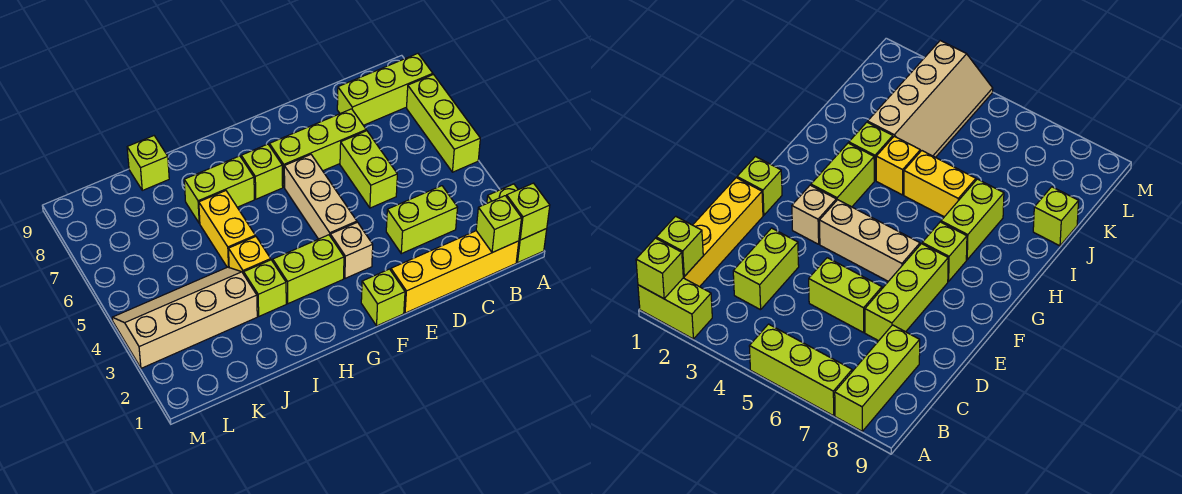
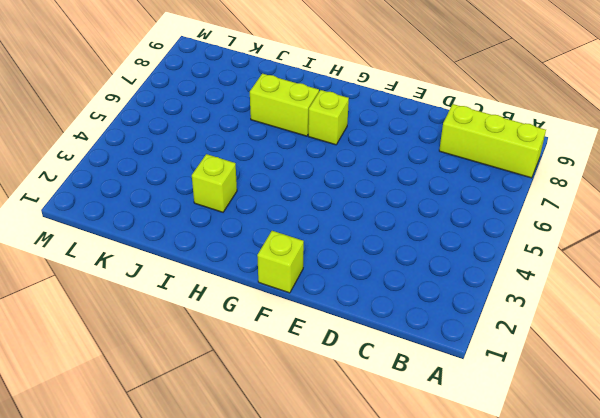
none -> lime 1x2 brick [487,184,547,263]
none -> lime 1x3 brick [407,75,480,172]
none -> yellow 1x4 brick [391,231,519,313]

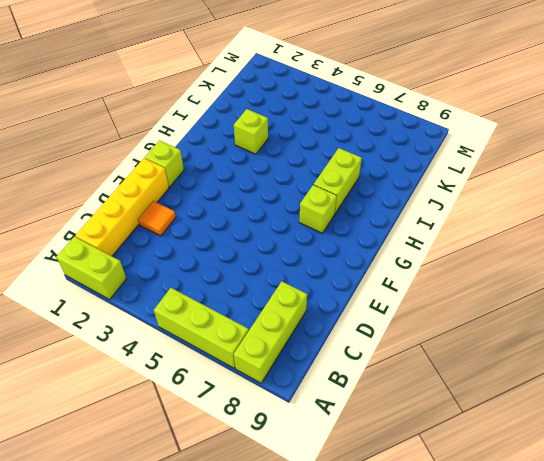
orange 1x1 tile [138,201,176,236] -> none
none -> lime 1x2 brick [386,186,458,254]
none -> lime 1x2 brick [340,131,397,208]
none -> lime 1x3 brick [269,109,366,187]

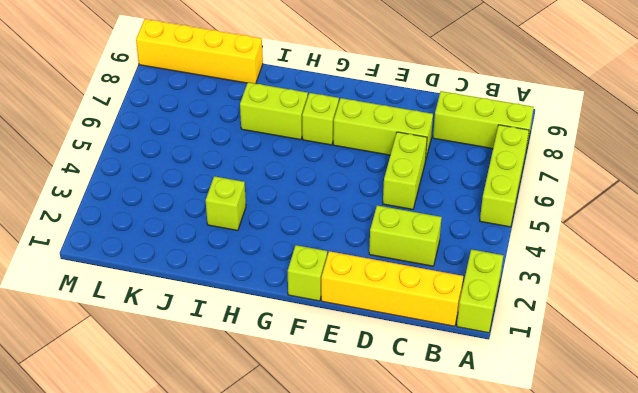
yellow 1x4 brick [136,19,263,84] -> lime 1x1 brick [127,136,169,190]
none -> tan 1x1 brick [330,222,373,278]
none -> tan 1x3 brick [284,155,357,239]
none -> lime 1x2 brick [273,235,344,304]

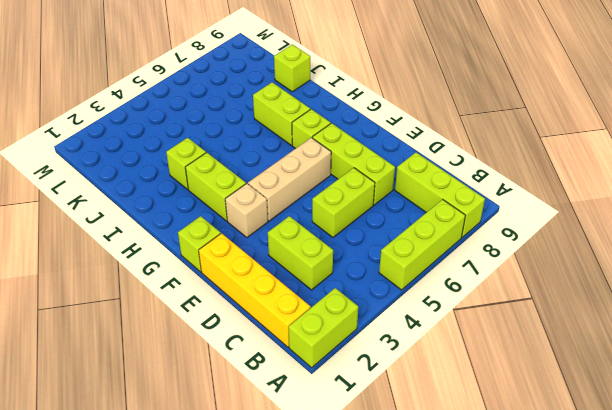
none -> yellow 1x1 brick [229,236,271,274]
none -> yellow 1x2 brick [199,191,255,267]
none -> tan 2x4 slope [112,267,257,368]

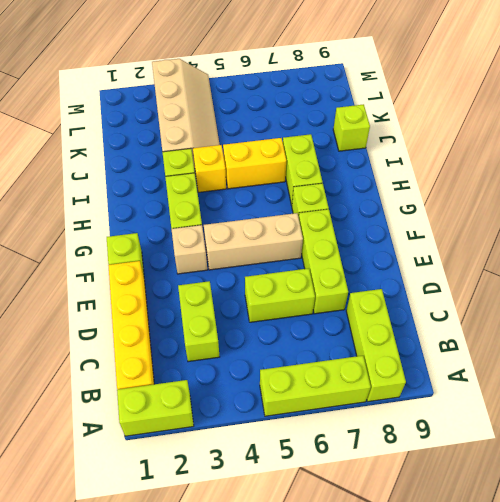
none -> lime 1x1 brick [507,183,550,240]
none -> lime 1x1 brick [476,196,521,253]

